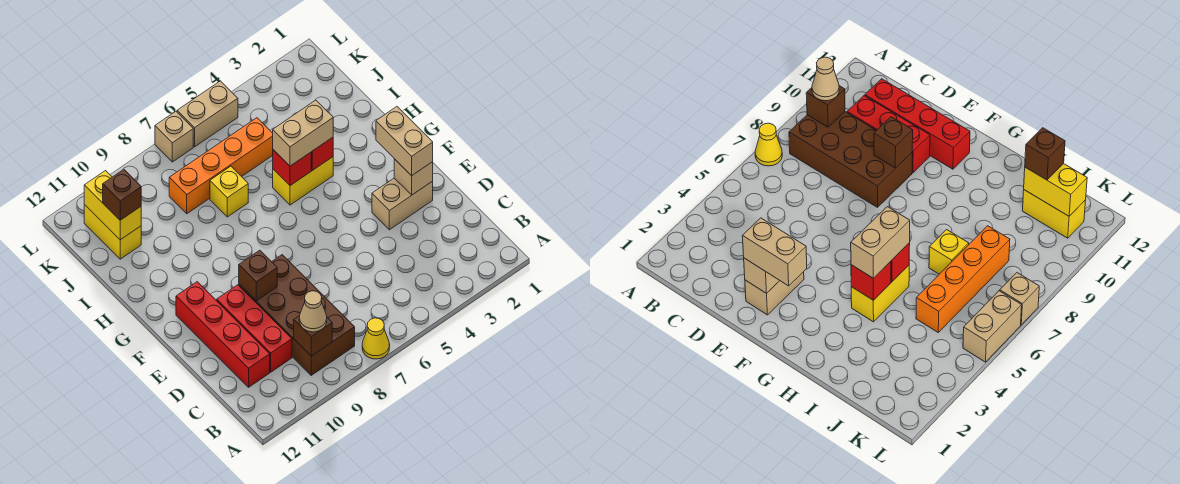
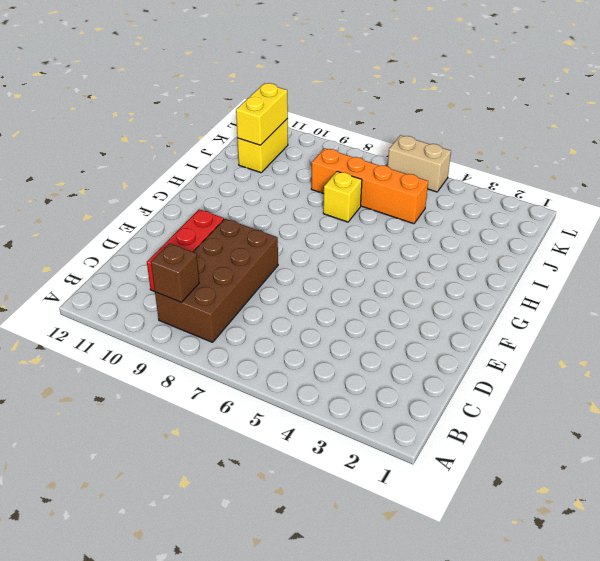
none -> yellow 1x1 cone [362,318,390,359]
none -> red 1x4 brick [176,282,270,387]
none -> tan 1x2 brick [372,178,433,230]

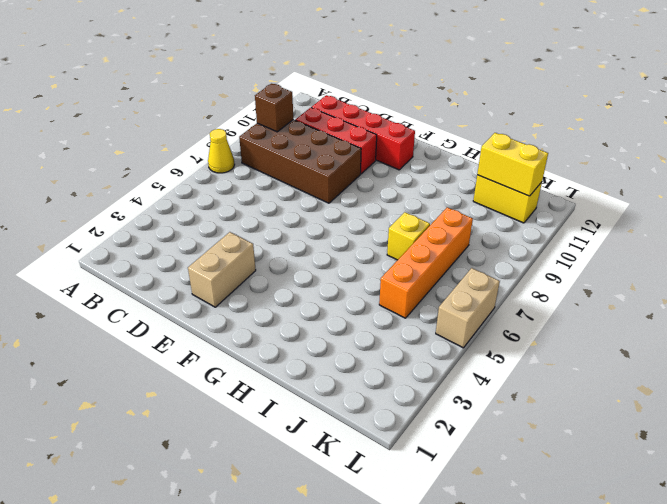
none -> yellow 1x2 brick [273,157,333,205]
none -> tan 1x1 brick [155,111,193,162]
none -> tan 1x1 brick [394,159,433,195]

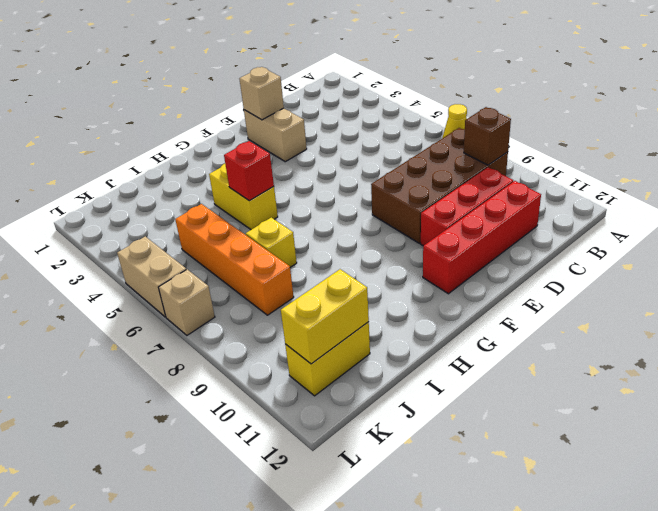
none -> brown 1x1 brick [239,250,277,301]
none -> red 1x1 brick [311,137,333,170]
none -> tan 1x1 cone [299,291,327,332]

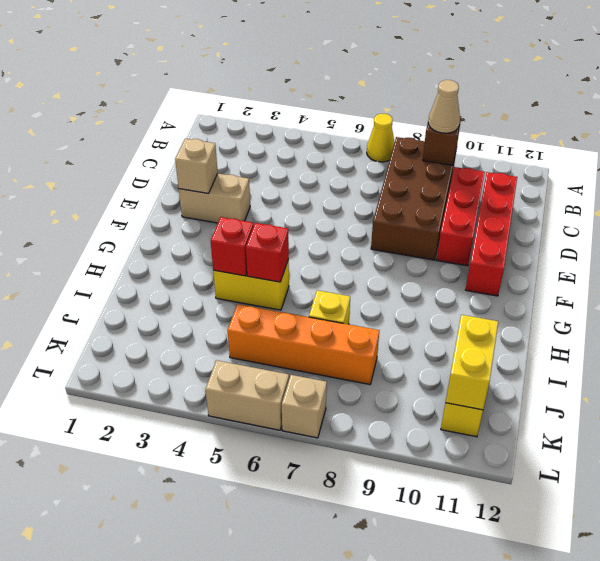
none -> brown 1x1 brick [239,250,277,301]
none -> tan 1x2 brick [376,107,433,176]
none -> tan 1x2 brick [273,100,333,166]

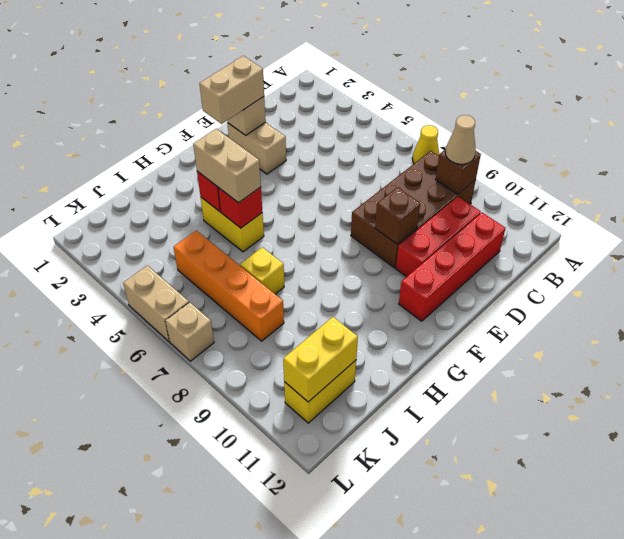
none -> brown 1x1 brick [103,169,141,220]

